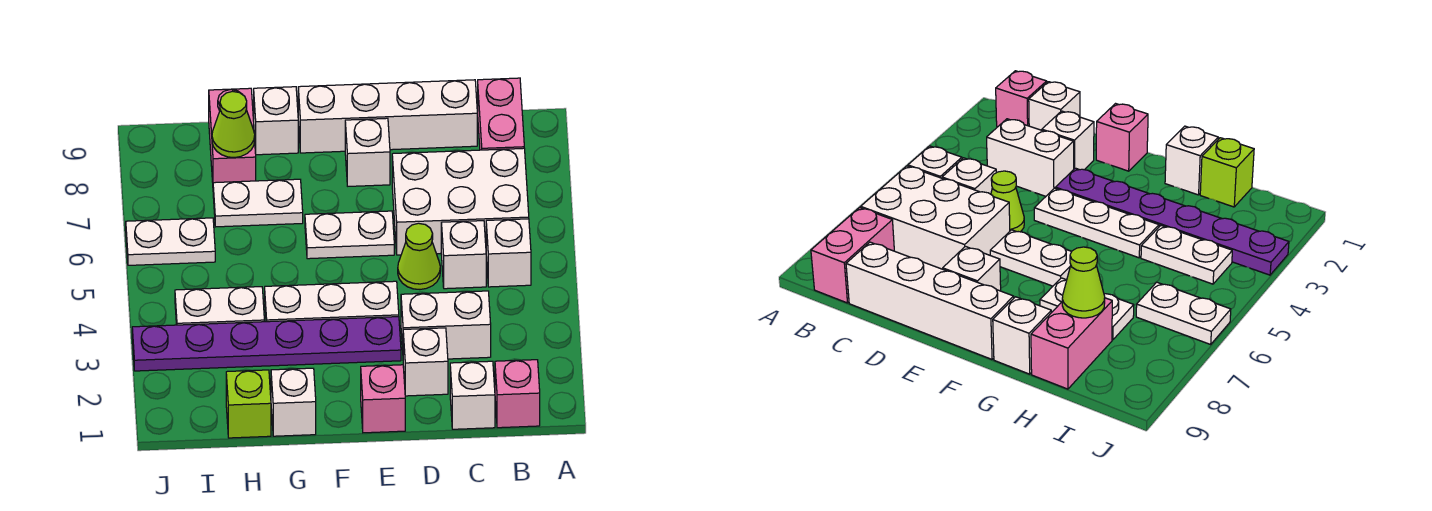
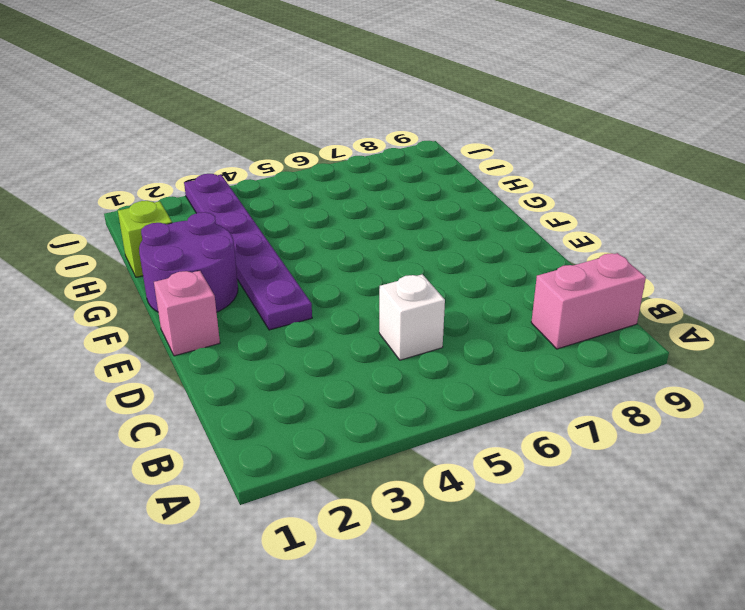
purple 2x2 round brick [139,212,238,312] -> white 1x1 brick [271,368,316,436]
none -> pink 1x1 brick [495,360,540,428]
none -> white 1x1 brick [486,219,531,287]
none -> white 2x3 brick [392,148,529,255]

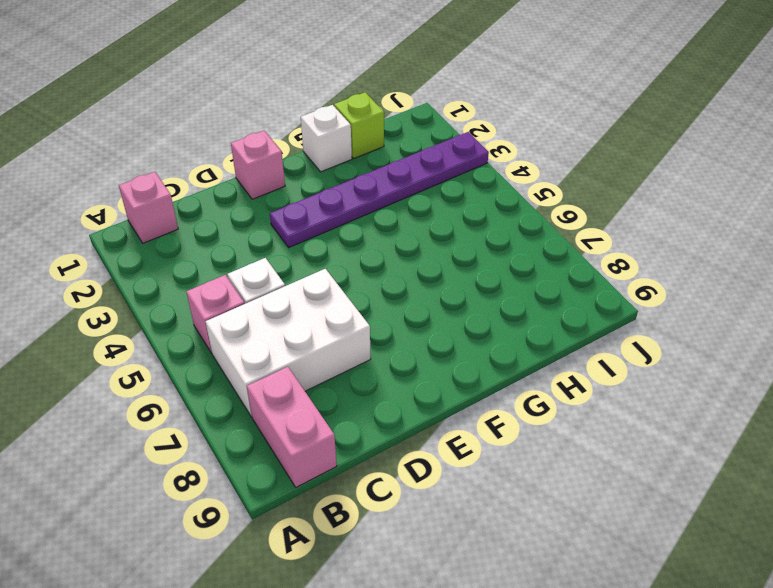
pink 1x1 brick [186,275,245,353] -> white 1x1 brick [486,219,531,287]
none -> white 1x1 brick [450,361,495,429]
none -> white 1x2 brick [401,291,491,359]
none -> white 1x4 brick [298,80,477,153]

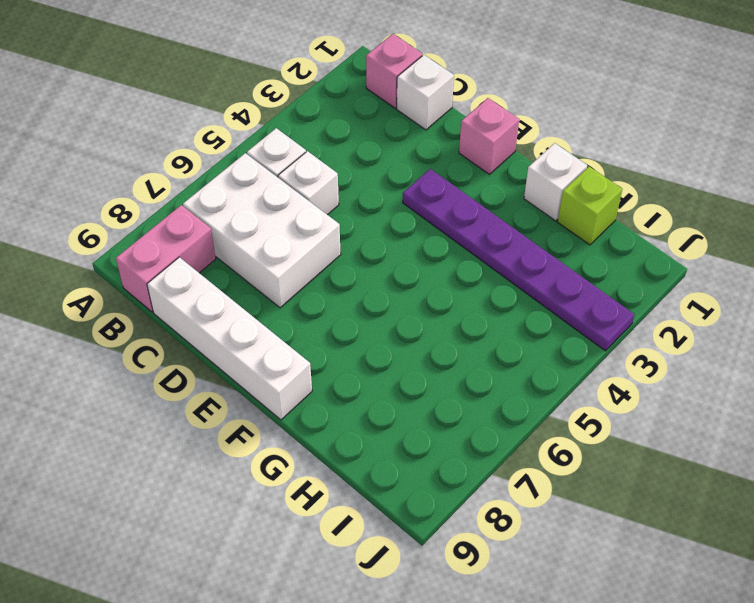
none -> white 1x2 brick [401,291,491,359]
none -> white 1x1 brick [403,328,448,396]
none -> lime 1x1 cone [398,223,440,289]

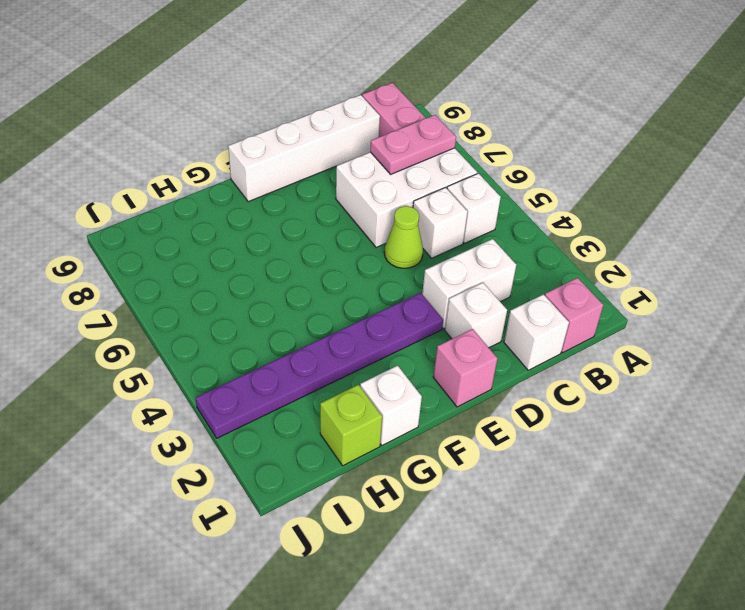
pink 1x2 plate [370,115,456,174] -> none
none -> white 1x3 plate [265,281,399,322]
none -> white 1x2 plate [305,211,394,259]
none -> white 1x1 brick [345,118,390,186]

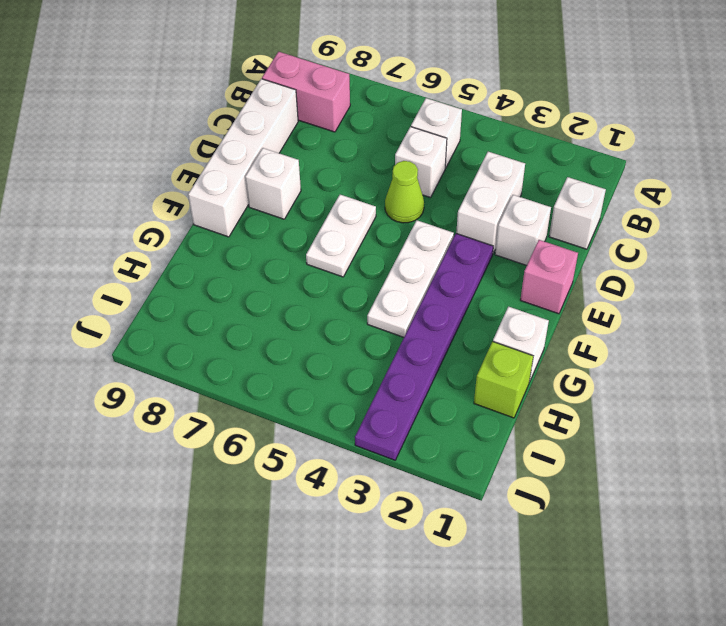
none -> pink 1x1 brick [495,360,540,428]
none -> white 2x3 brick [392,148,529,255]
none -> white 1x2 plate [213,179,303,227]

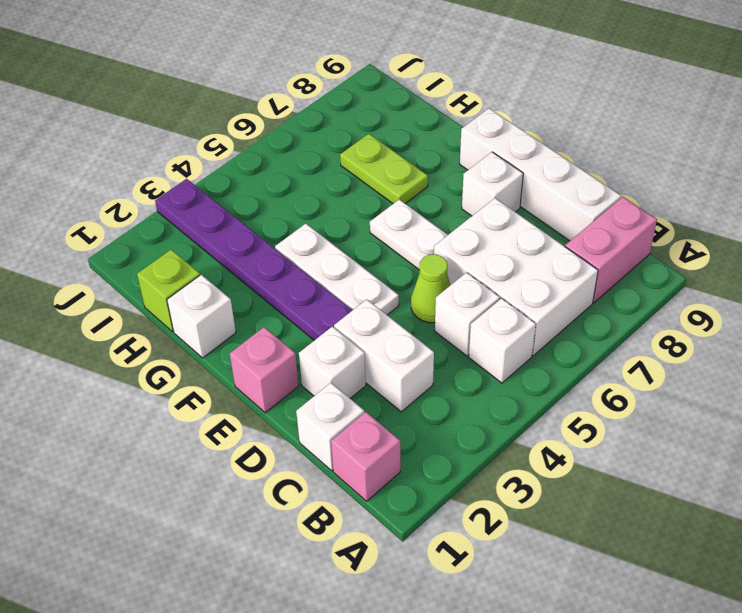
lime 1x2 plate [340,134,428,204] -> white 1x2 plate [213,179,303,227]
none -> white 1x1 brick [253,87,298,155]
none -> white 1x2 plate [175,287,264,325]
none -> pink 1x2 brick [209,88,256,183]

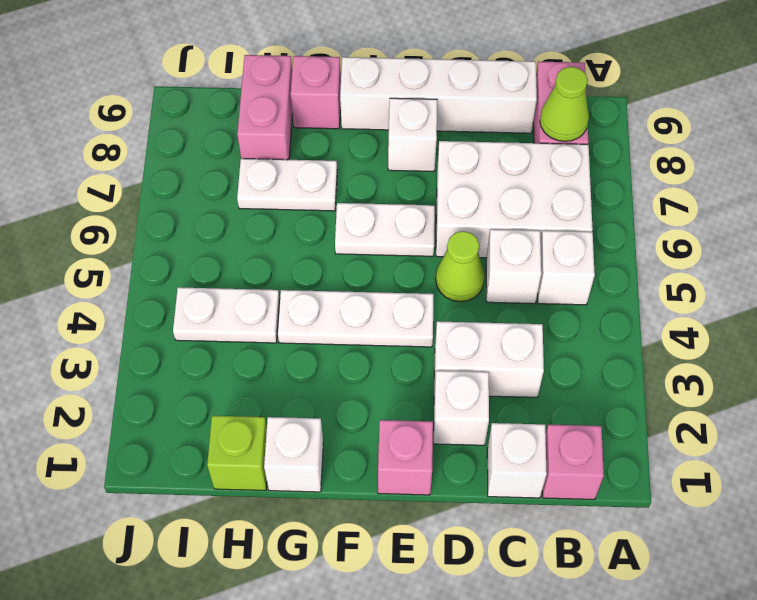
lime 1x1 cone [540,67,589,141] -> lime 1x1 cone moved to [212,91,255,158]
pink 1x1 brick [291,56,341,129] -> white 1x1 brick [253,87,298,155]
none -> purple 1x6 plate [132,317,401,371]
none -> white 1x2 plate [126,218,215,265]

